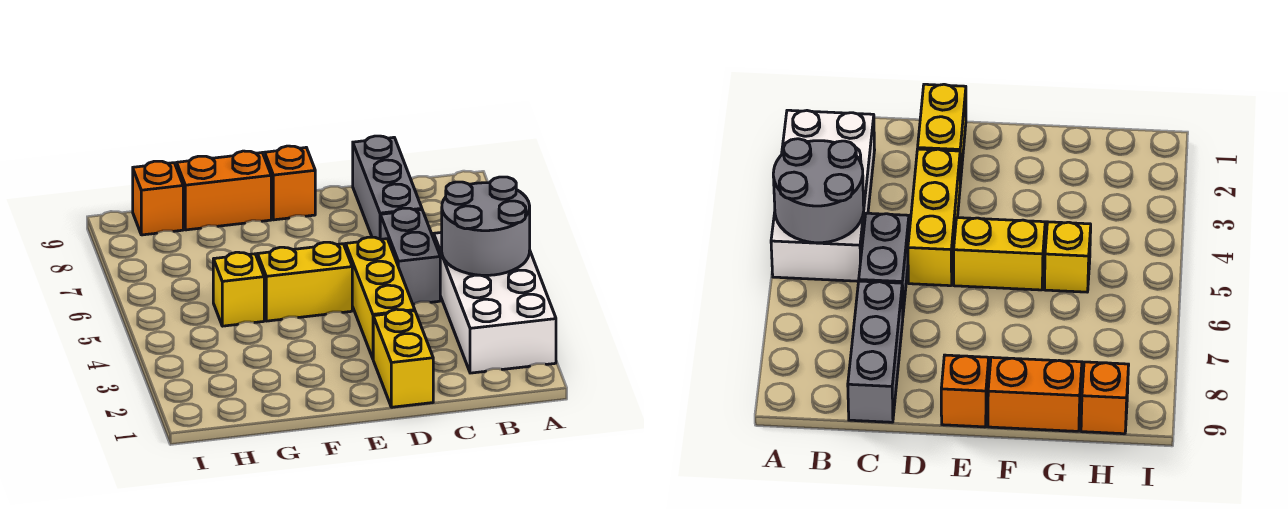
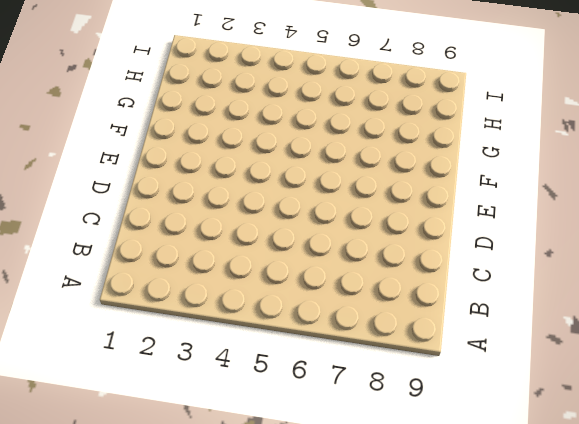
none -> white 2x4 brick [434,232,556,373]
none -> grey 1x2 brick [380,208,440,304]

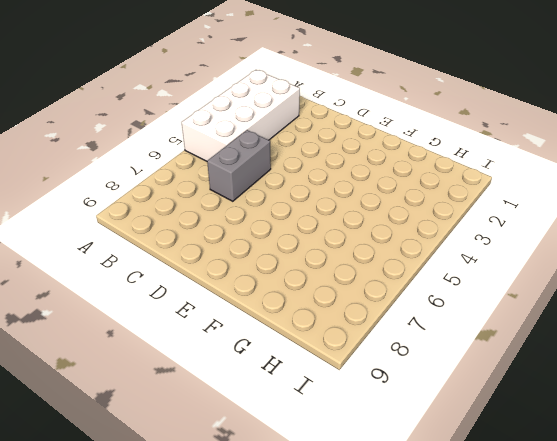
none -> grey 1x3 brick [353,136,422,239]
none -> yellow 1x2 brick [373,309,433,407]

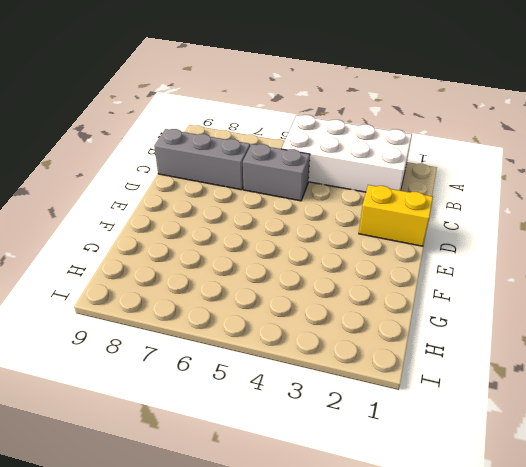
none -> yellow 1x3 brick [346,237,415,358]
none -> yellow 1x2 brick [258,242,352,321]

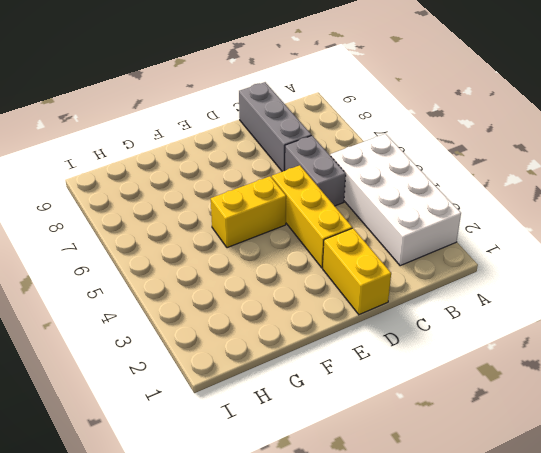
none -> orange 1x1 brick [265,146,315,220]
none -> orange 1x2 brick [177,151,271,230]

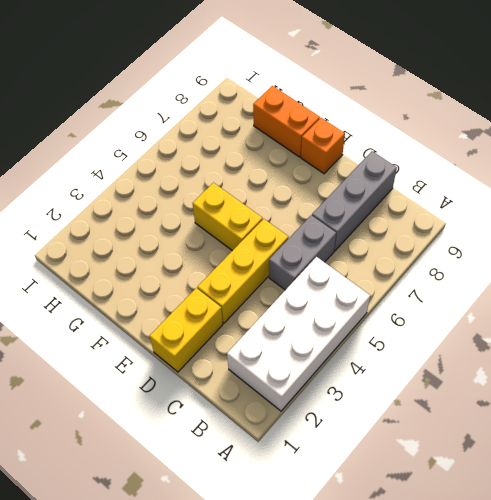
none -> yellow 1x1 brick [213,252,264,326]
none -> orange 1x1 brick [133,161,183,235]

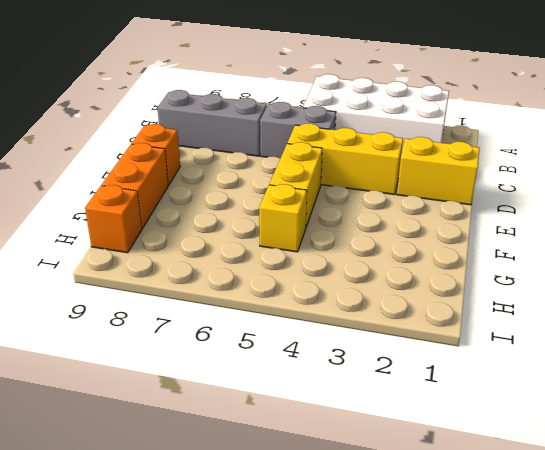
none -> grey 2x2 round brick [442,177,530,275]

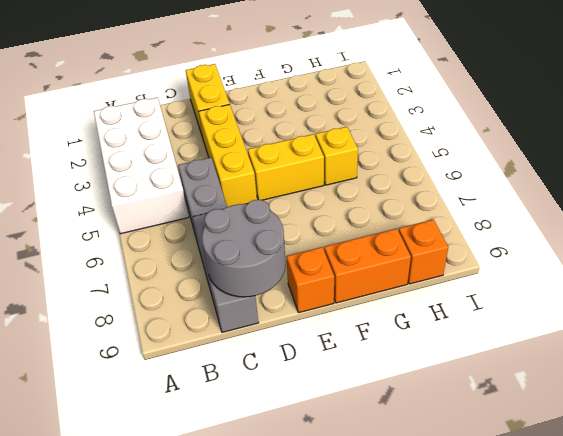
grey 2x2 round brick [202,199,286,297] -> grey 2x2 round brick moved to [442,177,530,275]

